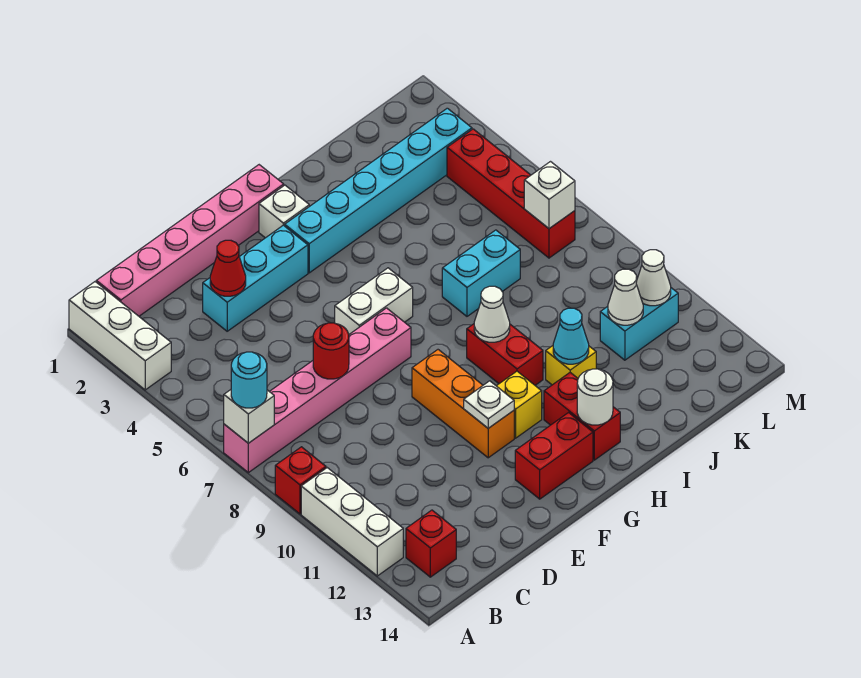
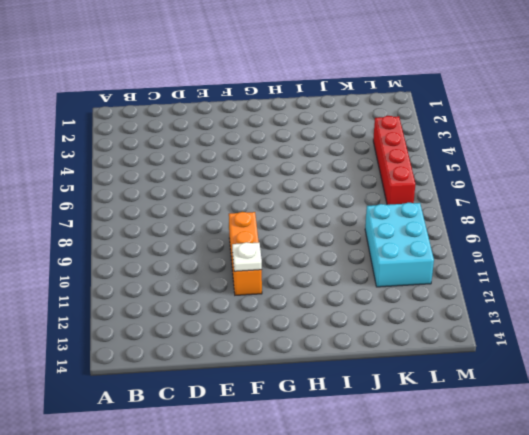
cyan 2x3 brick [365,203,434,287] -> cyan 1x2 brick [600,288,678,360]
none -> white 1x3 brick [69,282,171,390]
none -> pink 1x6 brick [224,308,411,473]
none -> red 1x1 brick [275,447,326,514]
none -> white 1x3 brick [301,468,403,576]

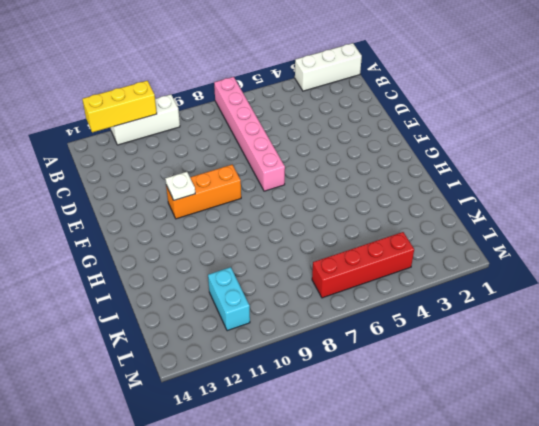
yellow 1x3 brick [82,81,157,132] -> none
none -> red 1x1 brick [275,447,326,514]
none -> pink 1x6 brick [96,165,284,316]
none -> red 1x1 brick [406,510,456,577]
none -> cyan 1x3 brick [203,225,308,331]

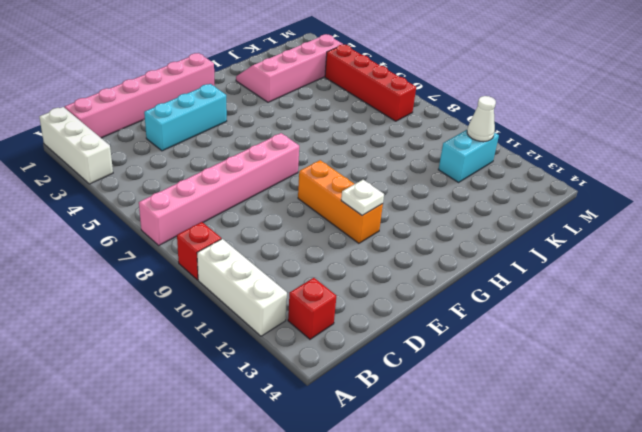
pink 2x4 slope [236,34,343,102] -> cyan 1x6 brick [285,108,472,273]
none -> white 1x2 brick [335,268,413,334]
none -> red 1x2 brick [515,413,593,499]
none -> white 1x1 brick [259,185,309,238]
none -> yellow 1x1 brick [497,371,542,438]

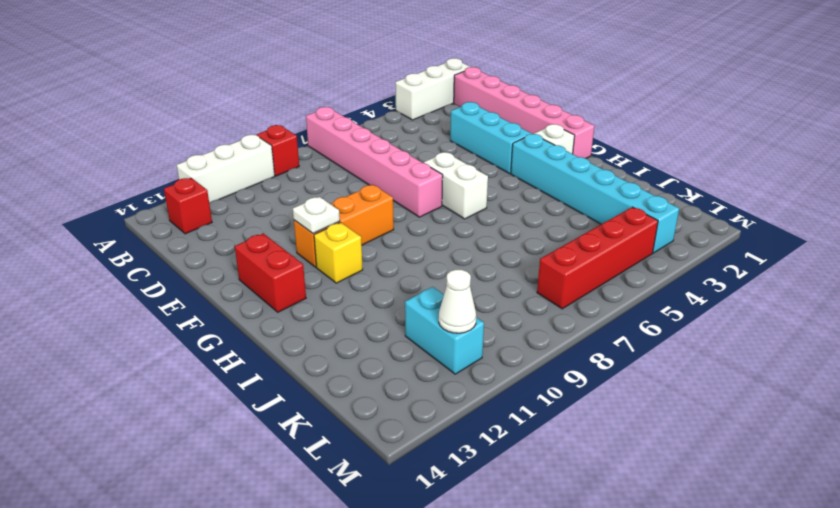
none -> red 1x2 brick [467,324,543,385]
none -> red 1x2 brick [544,373,620,460]
none -> cyan 1x2 brick [442,230,520,316]
none -> yellow 1x1 brick [546,346,596,385]

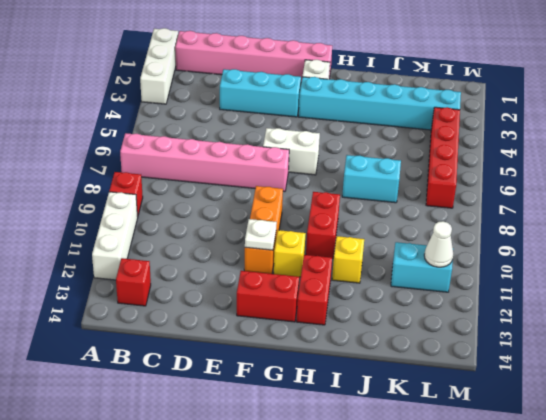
none -> white 1x1 brick [224,390,274,443]
none -> red 1x1 cone [210,240,246,296]
none -> red 1x1 round brick [313,323,349,379]
none -> white 1x1 cone [474,286,510,342]

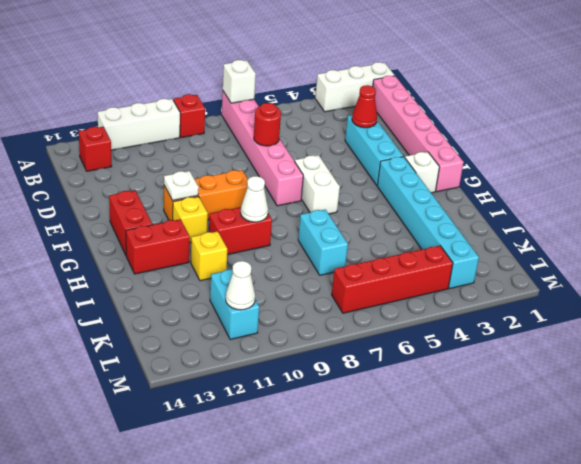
none -> white 1x1 round brick [577,369,613,425]
none -> cyan 1x1 cone [553,308,589,364]
none -> white 1x1 cone [608,269,643,325]
none -> white 1x1 brick [524,162,575,229]

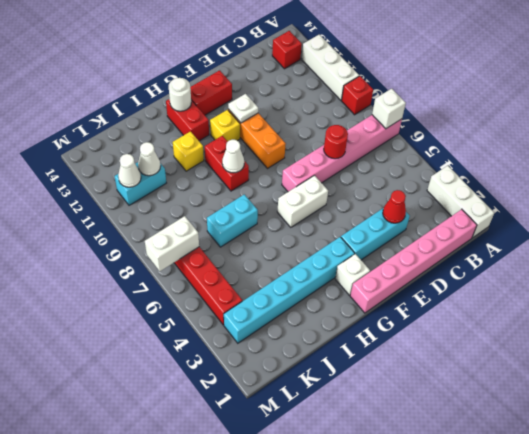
white 1x2 brick [145,216,199,271] -> white 1x1 brick [524,162,575,229]
none -> cyan 1x1 cone [553,308,589,364]
none -> cyan 1x1 round brick [231,352,267,408]

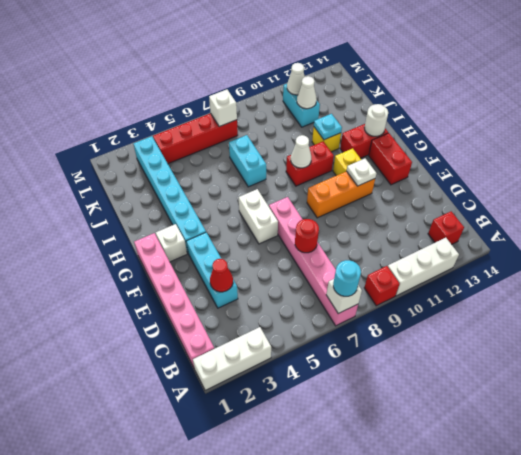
cyan 1x1 plate [314,114,342,140] -> cyan 1x1 cone [553,308,589,364]

